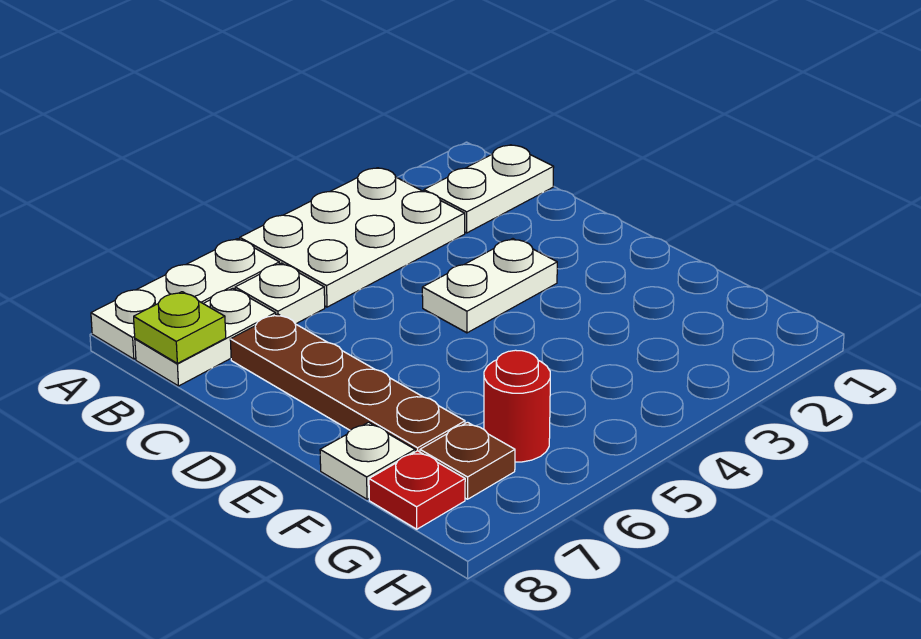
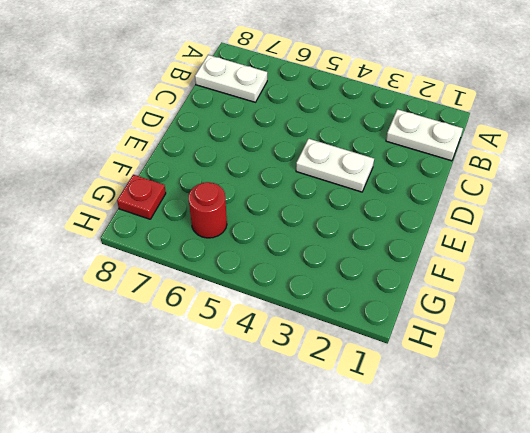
none -> white 2x3 plate [240,168,465,307]
none -> white 1x3 plate [91,239,279,359]
none -> white 1x1 plate [235,263,325,324]

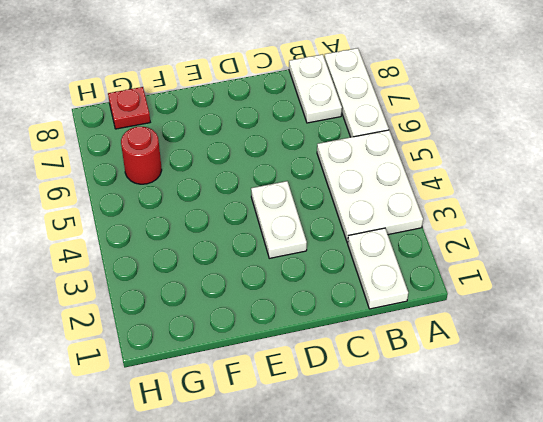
none -> white 1x1 plate [235,263,325,324]
none -> brown 1x4 plate [230,314,465,452]
none -> white 1x1 plate [320,422,415,499]

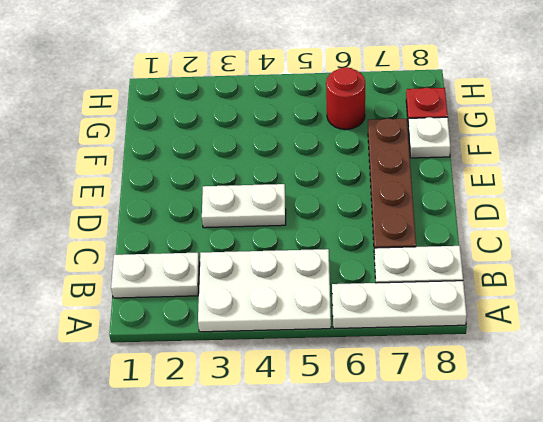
none -> white 1x1 plate [235,263,325,324]
none -> brown 1x1 plate [420,422,515,499]
none -> lime 1x1 plate [134,292,226,363]

